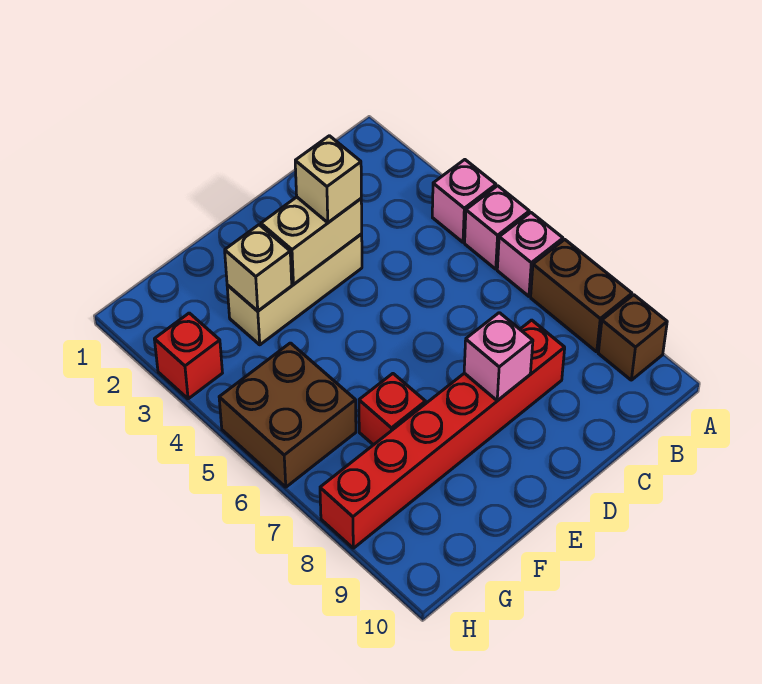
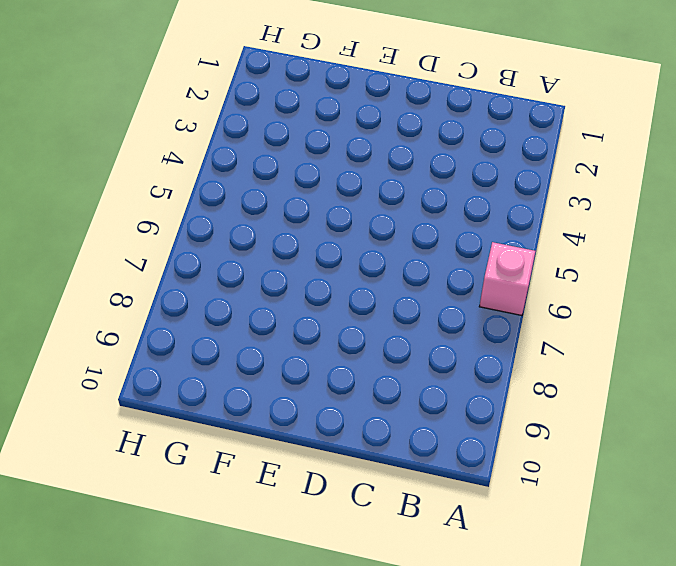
none -> pink 1x1 brick [432,160,496,242]
none -> pink 1x1 brick [465,186,529,269]
none -> brown 1x2 brick [531,240,632,352]

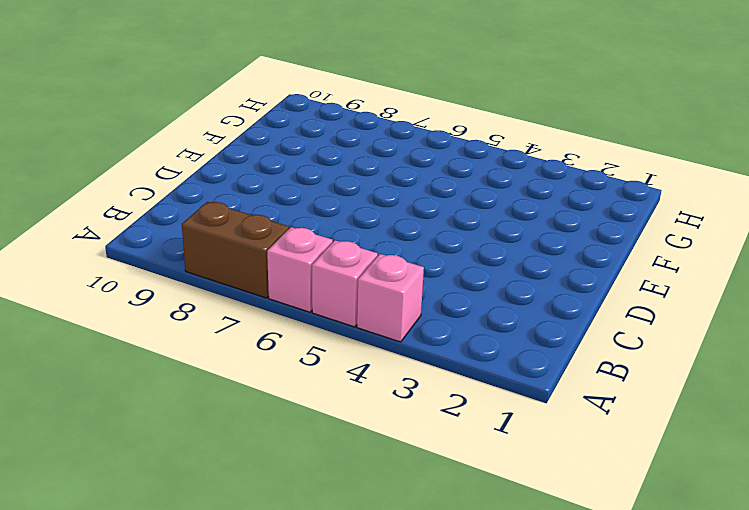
none -> brown 1x1 brick [598,295,667,380]
none -> red 1x6 brick [320,320,565,548]
none -> tan 1x3 brick [227,234,362,345]

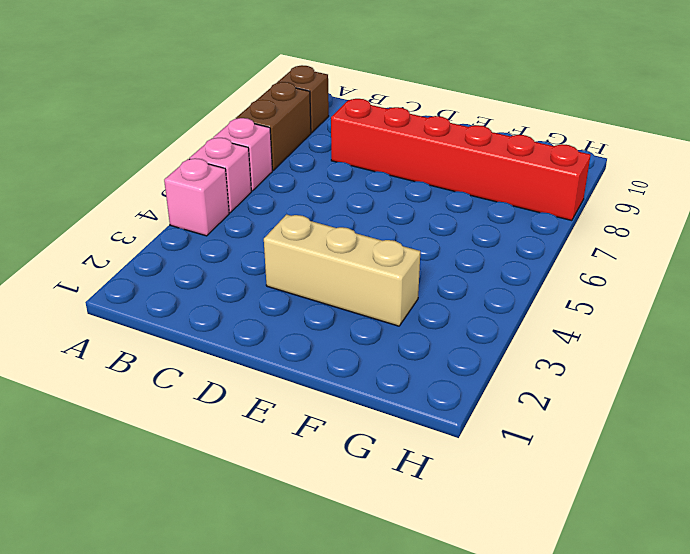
none -> red 1x1 brick [359,374,426,445]
none -> brown 2x2 brick [219,343,356,487]
none -> red 1x1 brick [154,313,222,399]

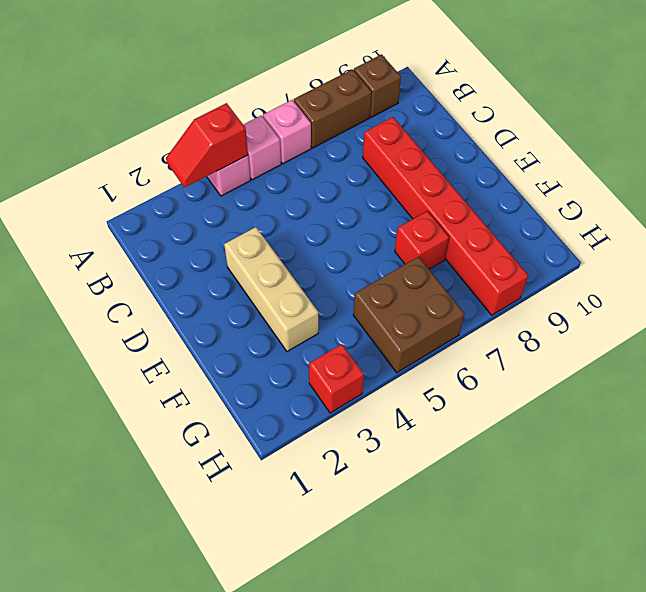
red 1x2 slope [166,103,248,188] -> none
none -> tan 1x2 brick [261,197,362,284]
none -> pink 1x1 brick [464,313,533,401]
none -> tan 1x1 brick [225,225,292,311]

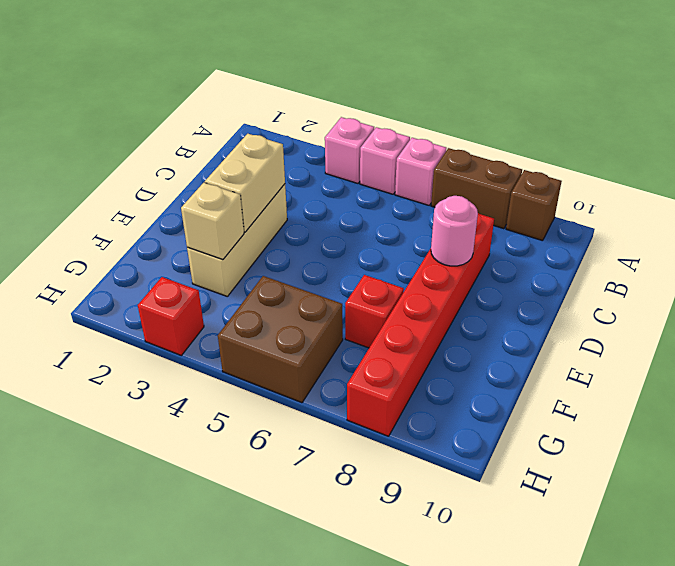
pink 1x1 round brick [431,196,478,266] -> pink 1x1 brick [464,313,533,401]
none -> tan 1x1 brick [295,136,361,223]

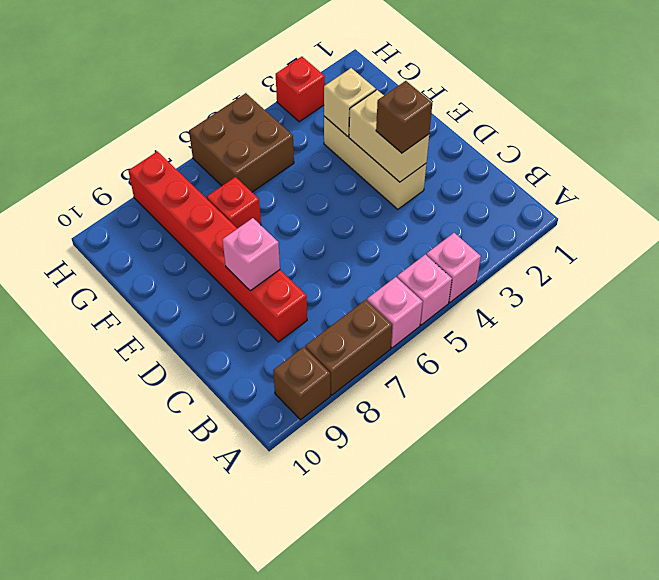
brown 1x1 brick [376,81,432,153] -> tan 1x1 brick [295,136,361,223]

